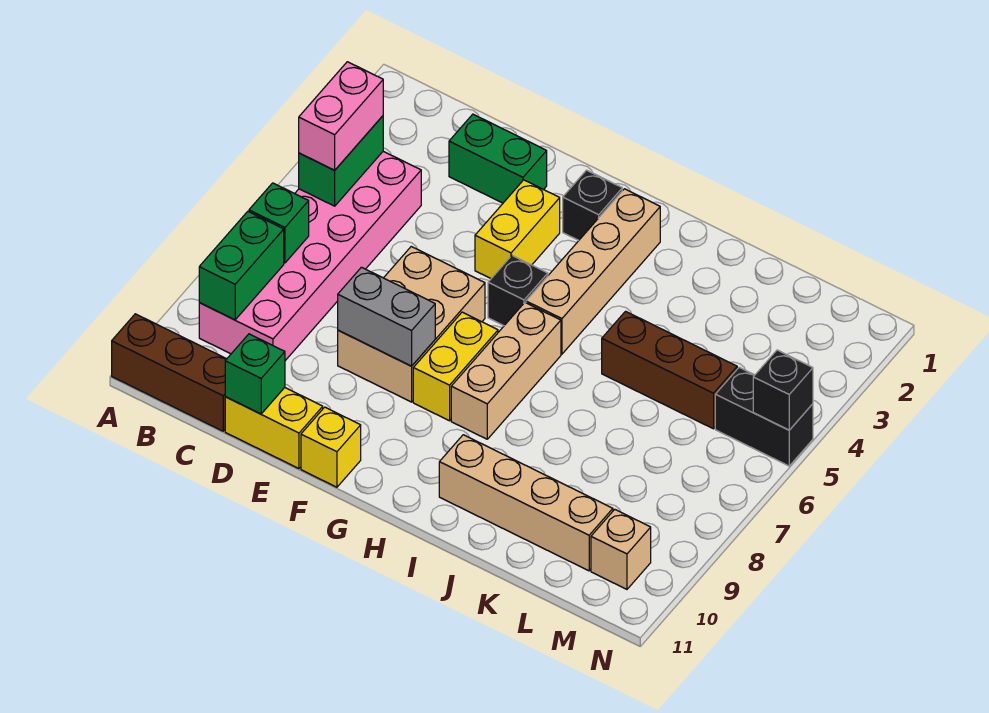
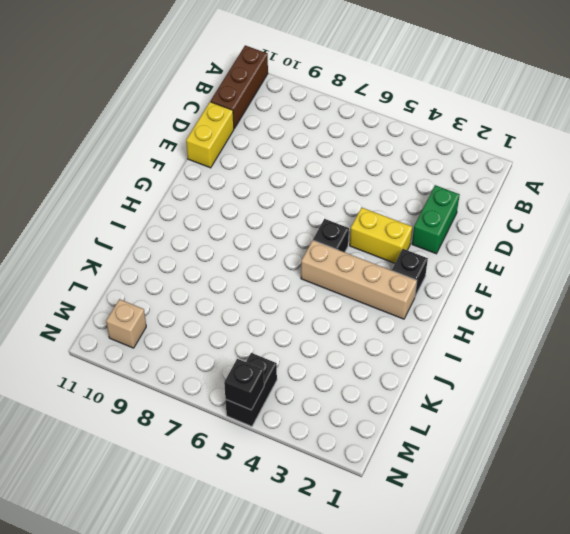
none -> pink 2x6 brick [199,151,421,361]
none -> tan 2x3 brick [338,247,485,402]
none -> yellow 1x1 brick [301,407,361,487]

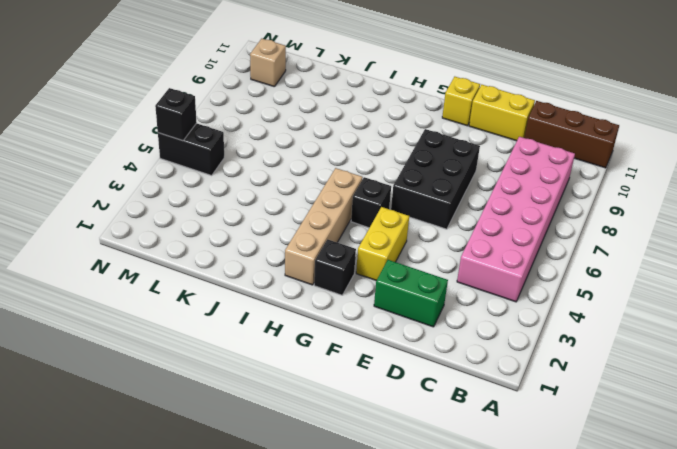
black 2x3 brick [391,129,480,229] -> tan 2x3 brick [338,247,485,402]
none -> yellow 1x2 brick [413,312,498,421]
none -> tan 1x3 brick [451,303,561,439]
none -> tan 1x4 brick [439,435,613,571]

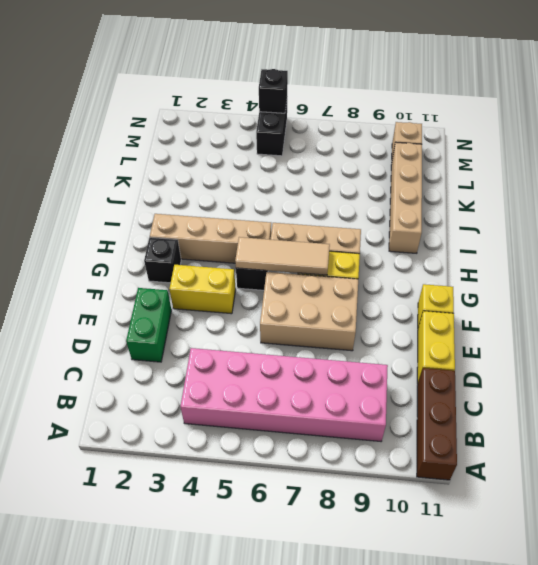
tan 1x3 tile [235,237,330,275] -> none
none -> brown 1x3 brick [602,311,737,429]
none -> green 1x2 brick [299,116,383,206]
none -> green 1x1 brick [249,183,309,263]

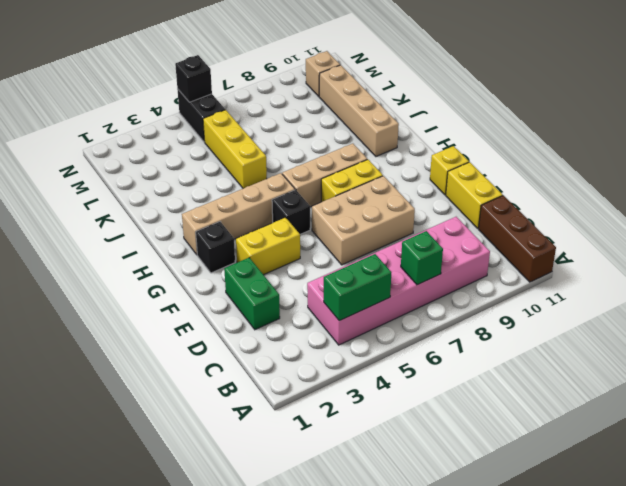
yellow 1x3 brick [203,110,267,188] -> brown 1x3 brick [602,311,737,429]
none -> green 1x2 brick [199,212,284,320]
none -> green 1x1 brick [225,334,285,414]
none -> grey 1x2 brick [338,267,435,366]

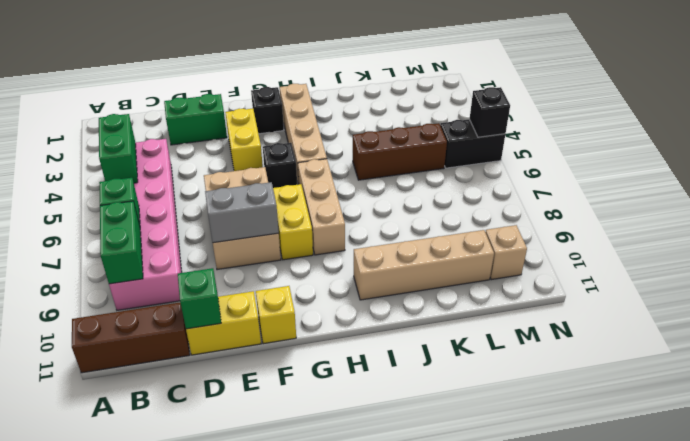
none -> pink 1x2 brick [299,62,383,170]

